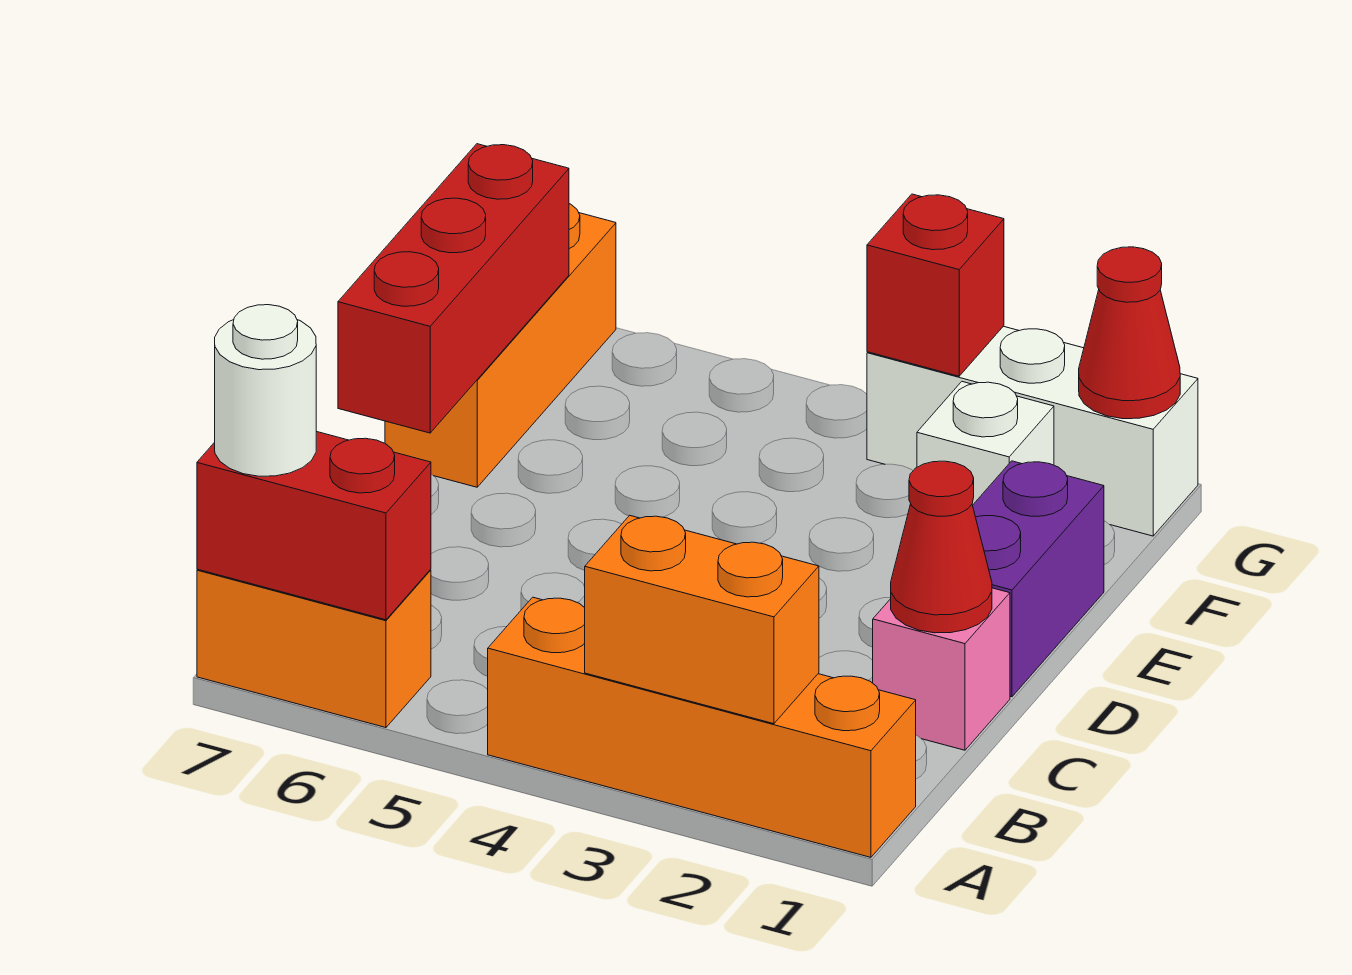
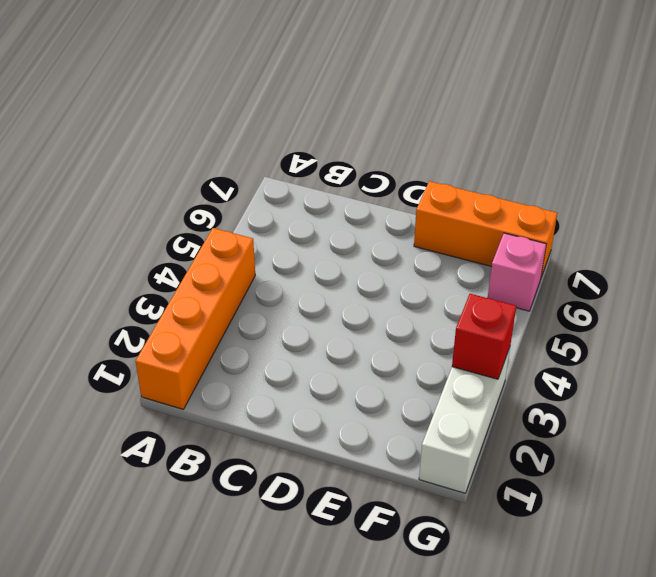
pink 1x1 brick [488,233,546,311] -> pink 1x1 brick moved to [873,588,1010,750]
none -> orange 1x2 brick [197,569,431,728]
none -> purple 1x2 brick [973,461,1104,697]
none -> white 1x1 brick [917,382,1054,505]

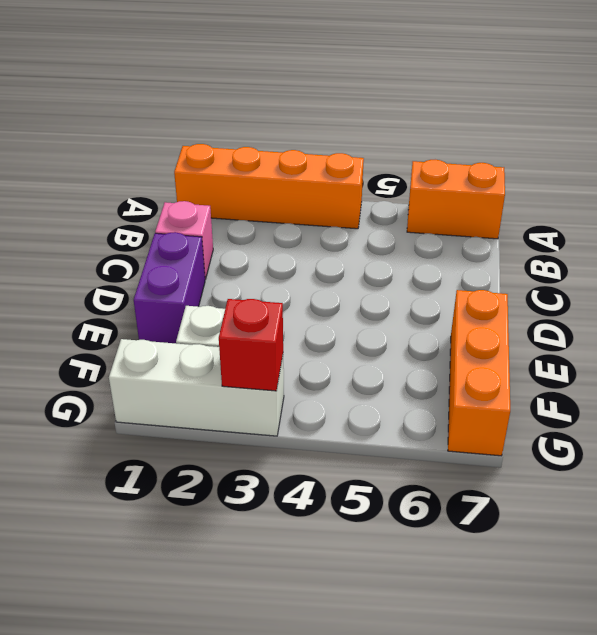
none -> orange 1x2 brick [585,515,819,724]
none -> red 1x2 brick [197,431,431,620]
none -> red 1x1 cone [891,461,992,633]

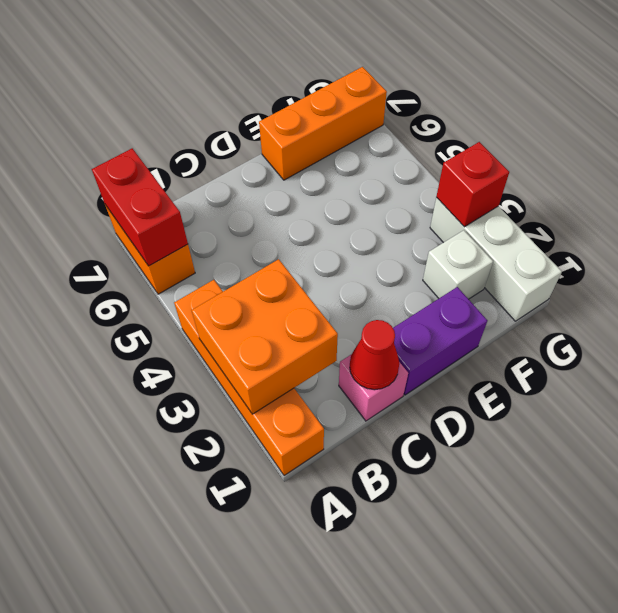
orange 2x2 brick [192,259,338,414] -> orange 1x2 brick [585,515,819,724]
none -> red 1x3 brick [338,144,569,433]
none -> red 1x1 cone [1079,247,1180,419]
none -> white 1x1 round brick [215,305,316,476]

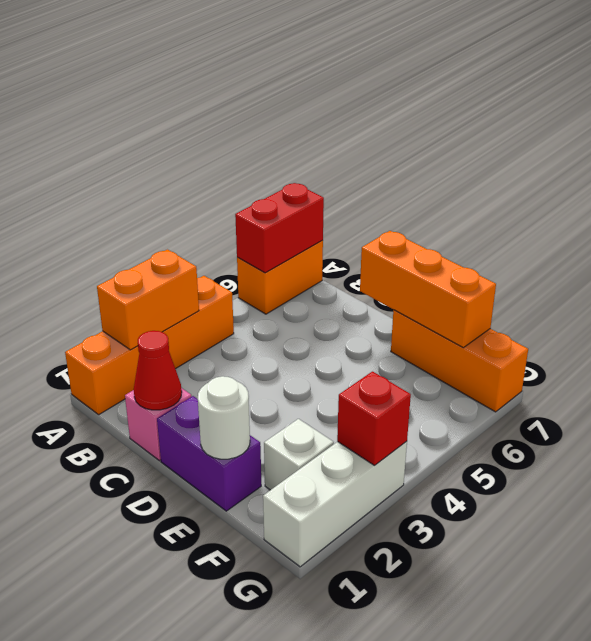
orange 1x3 brick [360,231,496,348] -> red 1x3 brick [338,144,569,433]
white 1x1 round brick [198,376,250,459] -> white 1x1 round brick moved to [215,305,316,476]
none -> red 1x1 cone [1079,247,1180,419]

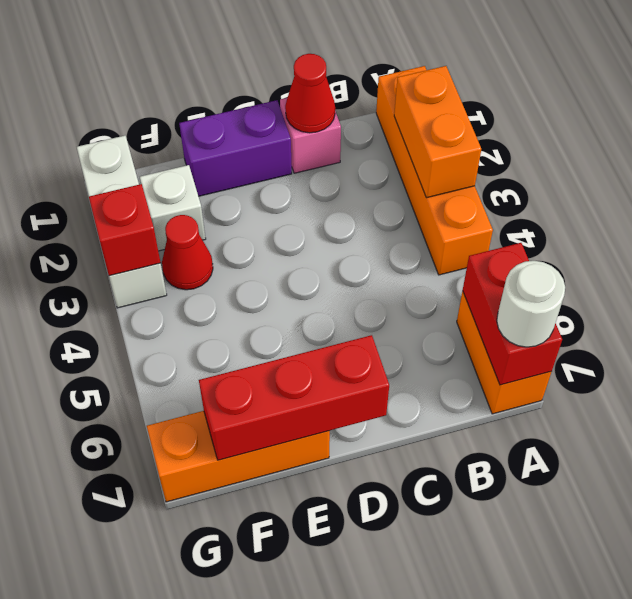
red 1x1 cone [162,215,213,290] -> red 1x1 cone moved to [1079,247,1180,419]

